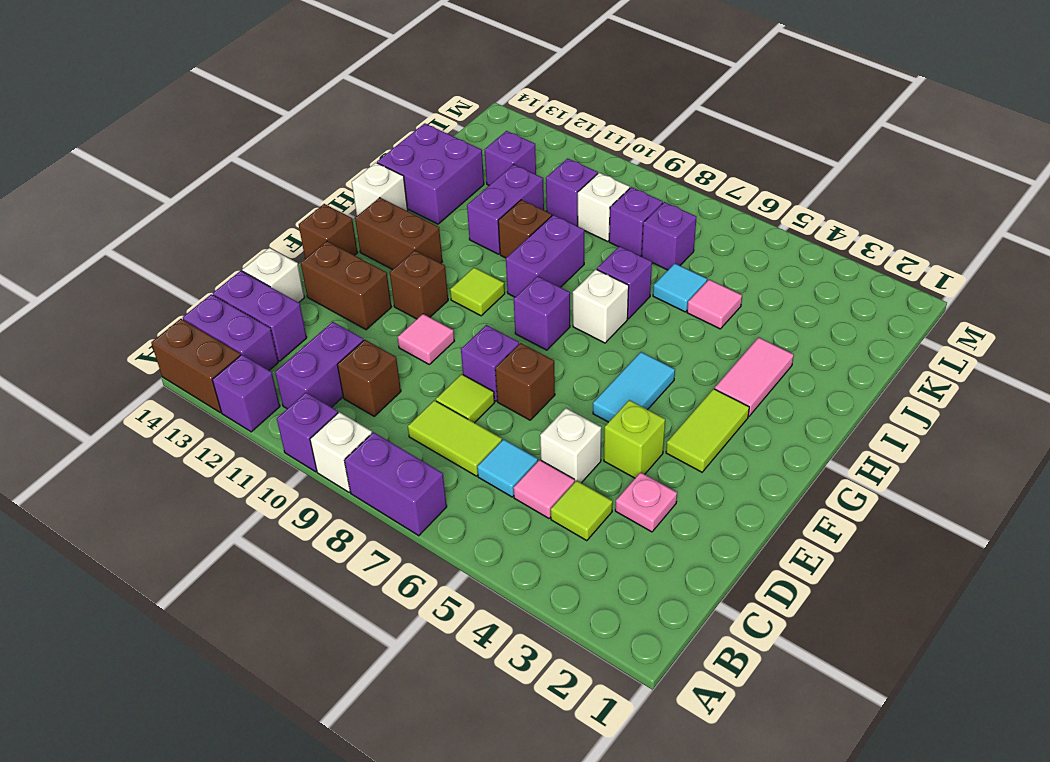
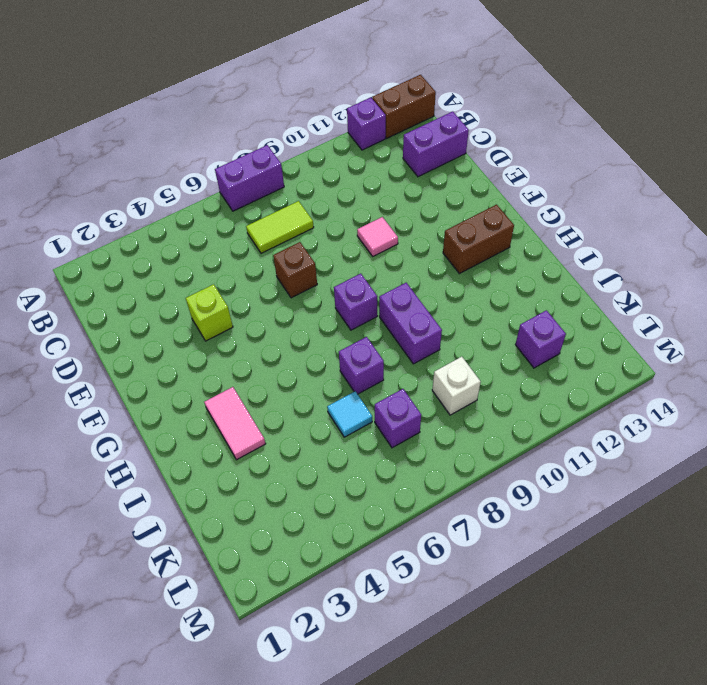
none -> white 1x1 brick [310,412,372,492]
none -> purple 1x1 brick [277,393,338,472]
none -> purple 1x2 brick [275,322,364,409]
none -> purple 1x2 brick [183,294,278,370]

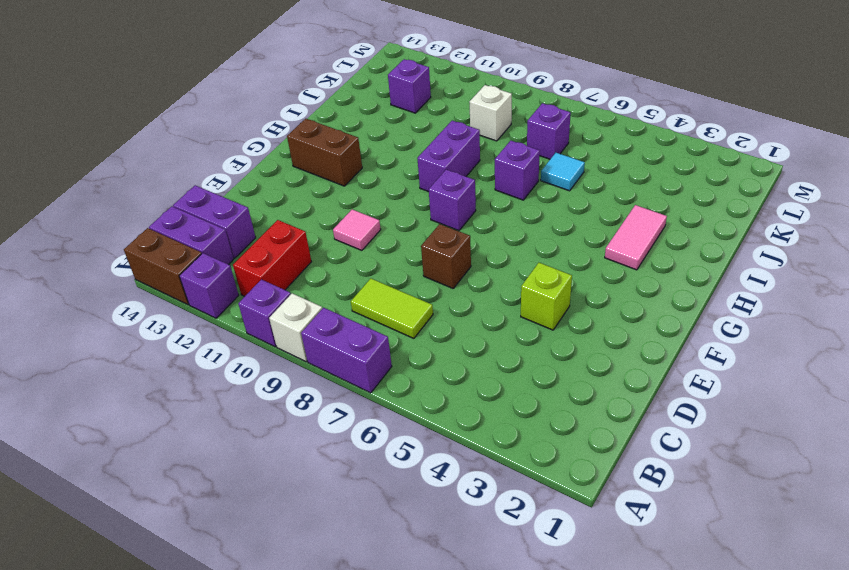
red 1x2 brick [233,220,311,296] -> purple 1x2 brick [275,322,364,409]
none -> lime 1x1 tile [551,481,613,541]
none -> pink 1x1 tile [513,460,575,518]
none -> cyan 1x1 tile [477,439,538,497]
none -> brown 1x1 brick [337,340,401,416]

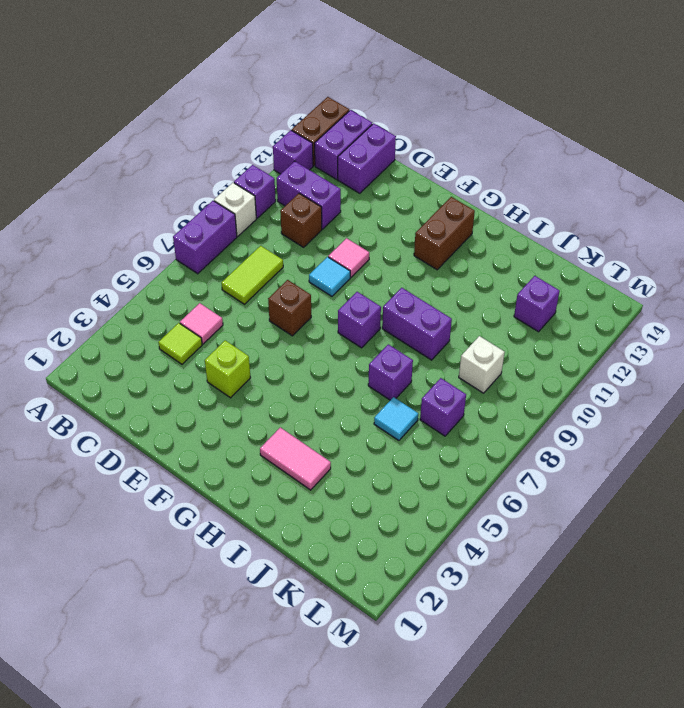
cyan 1x1 tile [309,257,350,296] -> cyan 1x1 tile moved to [477,439,538,497]
none -> pink 1x1 plate [615,472,677,532]
none -> white 1x1 brick [540,408,601,483]
none -> lime 1x1 tile [436,374,495,423]
none -> white 1x1 brick [242,248,305,303]

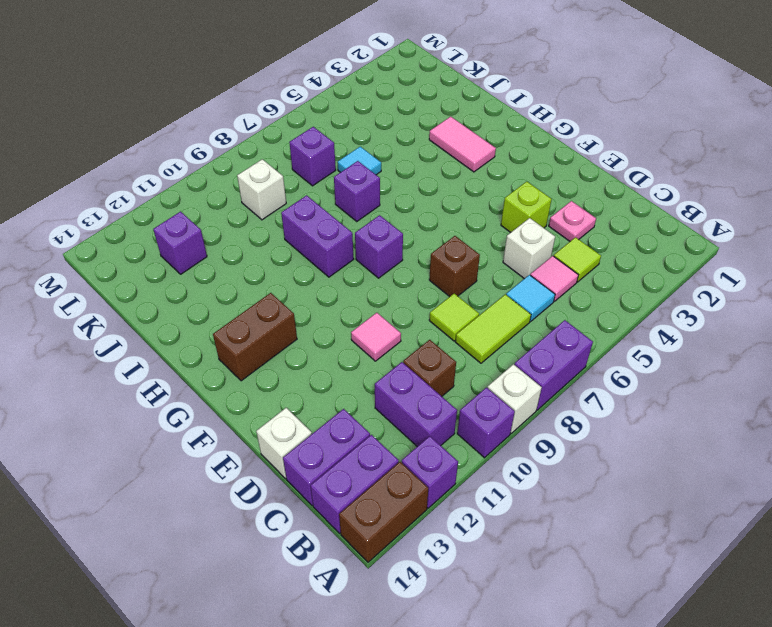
none -> purple 1x1 brick [461,325,519,401]
none -> brown 1x2 brick [301,241,391,330]
none -> lime 1x2 tile [666,389,749,472]
none -> cyan 1x2 tile [593,352,675,422]

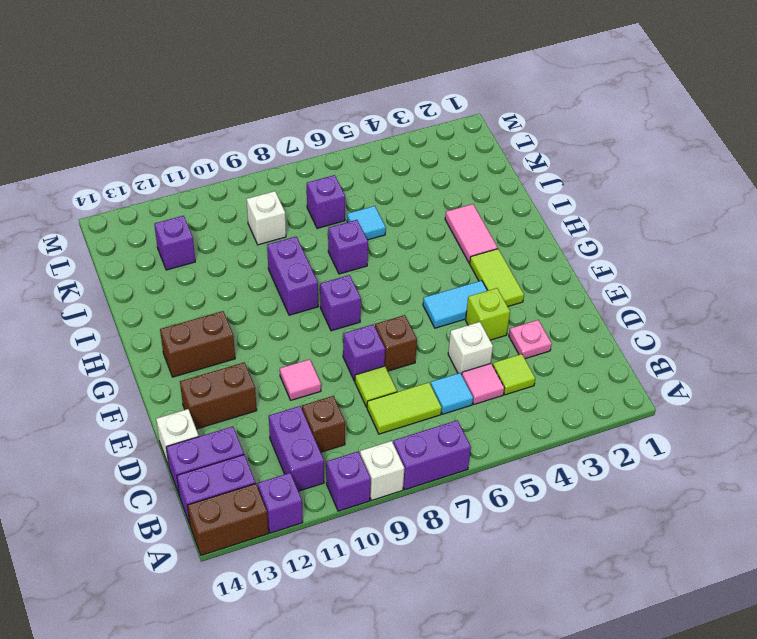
cyan 1x2 tile [423,281,487,328] -> cyan 1x2 tile turned to [593,352,675,422]
none -> brown 1x1 brick [390,250,448,319]
none -> brown 1x1 brick [299,204,358,258]
none -> lime 1x1 tile [450,268,505,316]
none -> white 1x1 brick [573,269,629,343]

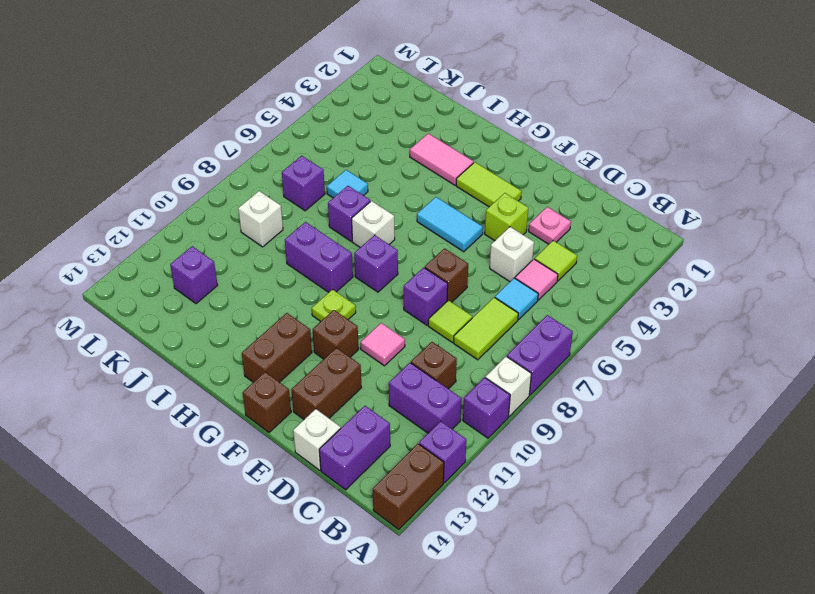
lime 1x1 plate [312,289,356,321] -> lime 1x1 tile [450,268,505,316]
none -> purple 1x2 brick [183,294,278,370]
none -> white 1x1 brick [352,163,408,216]
none -> brown 1x1 brick [498,200,552,258]
none -> purple 1x2 brick [467,164,544,254]

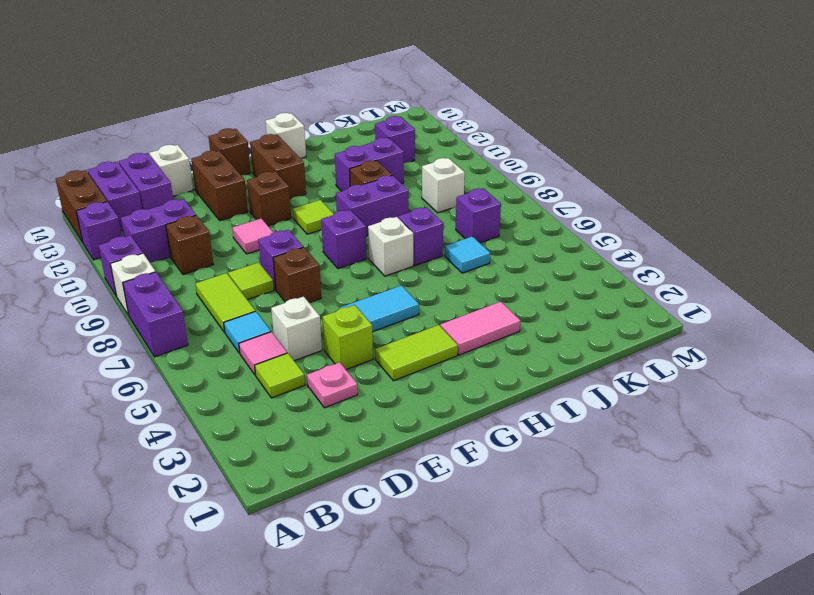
none -> purple 2x2 brick [377,123,484,224]
none -> pink 1x1 tile [687,280,742,329]
none -> purple 1x1 brick [609,187,663,256]
none -> purple 1x1 brick [546,158,598,226]

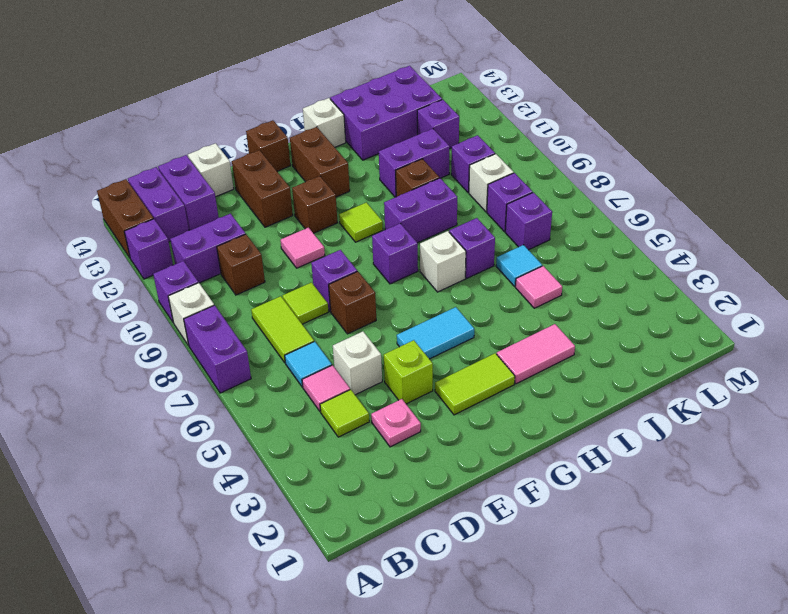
purple 2x3 brick [330,66,442,160] -> purple 2x2 brick [377,123,484,224]

